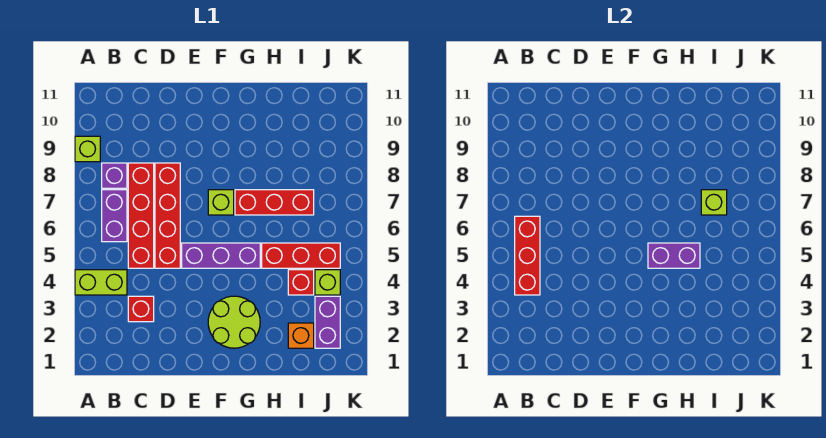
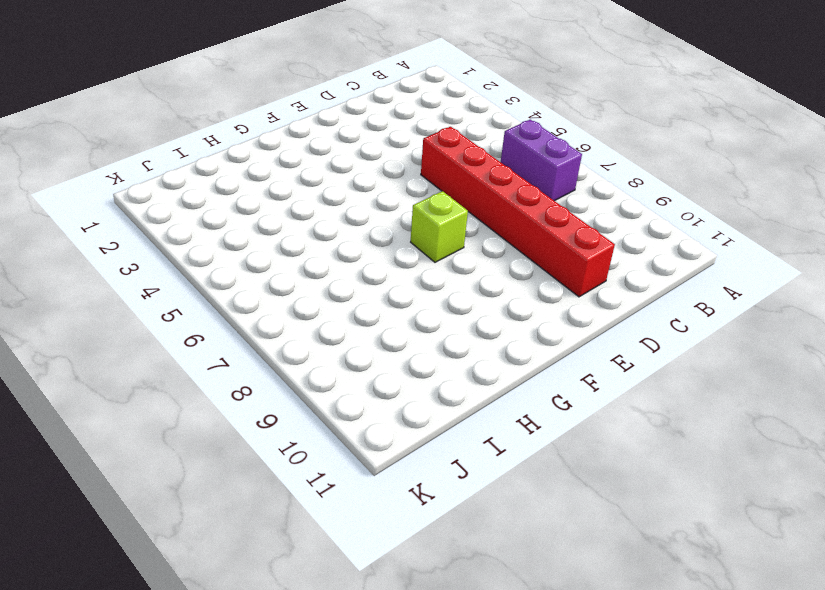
red 1x6 brick [421,127,615,297] -> red 1x4 brick [155,163,180,268]
none -> lime 1x2 brick [75,270,127,295]
none -> lime 1x1 brick [75,136,100,162]
none -> purple 1x1 brick [102,163,127,188]

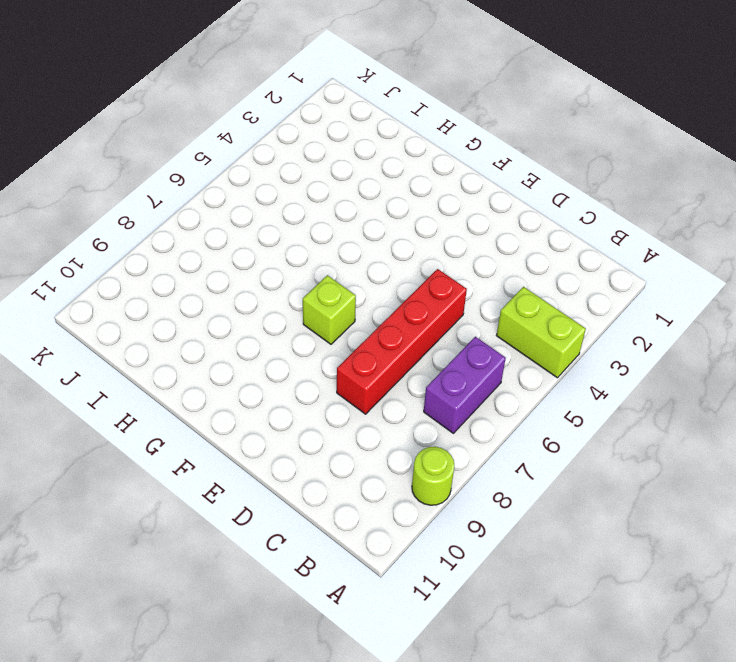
lime 1x1 round brick [412,447,454,505] -> lime 1x1 brick [75,136,100,162]
none -> purple 1x1 brick [102,163,127,188]
none -> red 1x1 brick [128,296,154,322]
none -> red 1x4 brick [128,163,154,268]

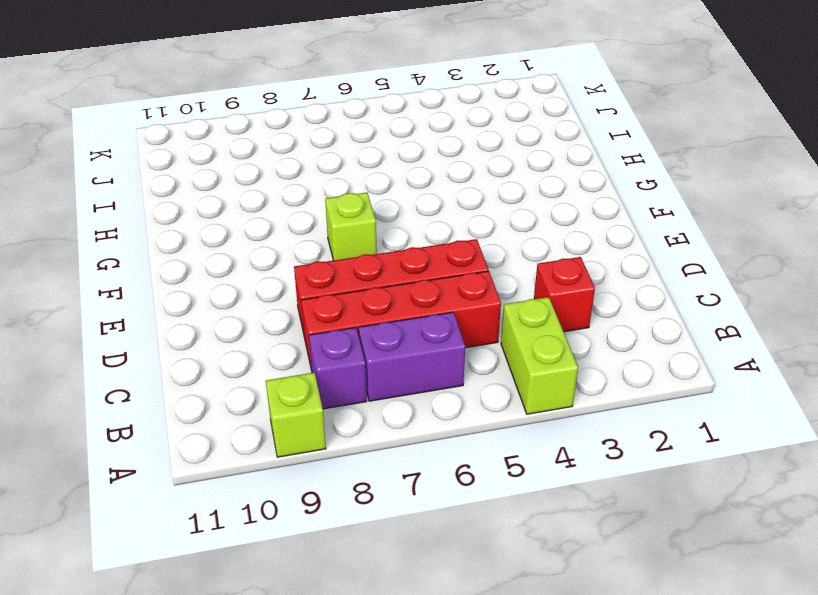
none -> purple 1x3 brick [182,243,260,268]
none -> lime 2x2 round brick [208,296,260,348]
none -> red 1x3 brick [235,190,314,215]

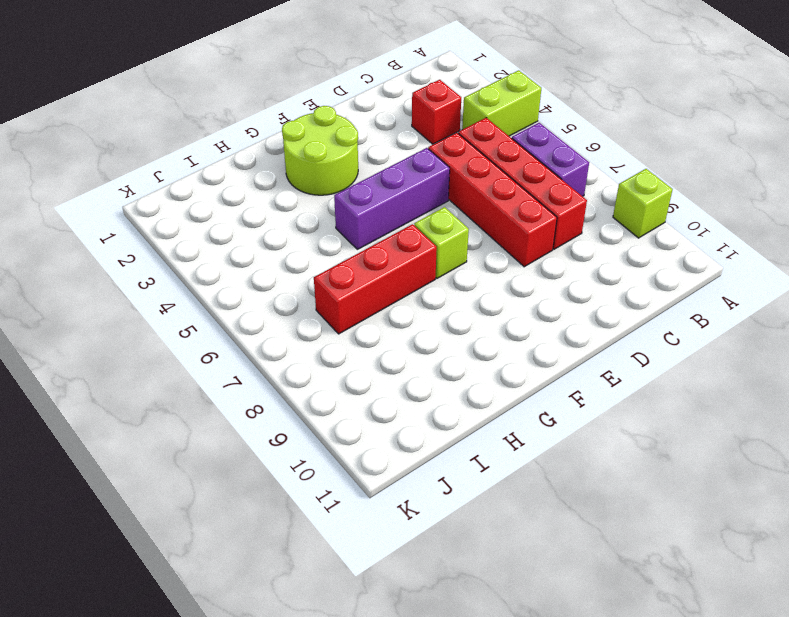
none -> purple 1x1 brick [102,163,127,188]
none -> red 1x3 brick [262,243,340,268]
none -> orange 1x1 brick [288,323,314,348]

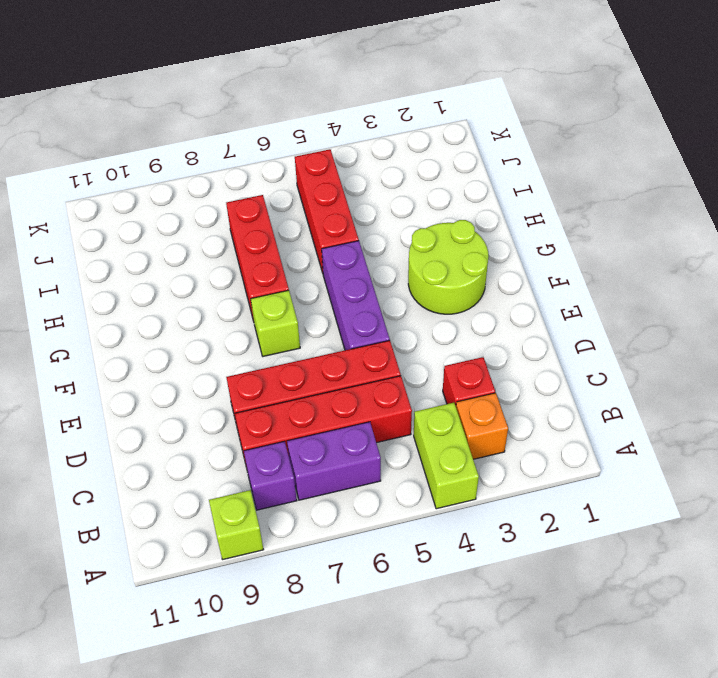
orange 1x1 brick [456,393,508,459] -> orange 1x1 brick moved to [288,323,314,348]
none -> red 1x1 brick [288,270,314,295]
none -> purple 1x2 brick [315,296,340,348]
none -> lime 1x1 brick [315,270,340,295]

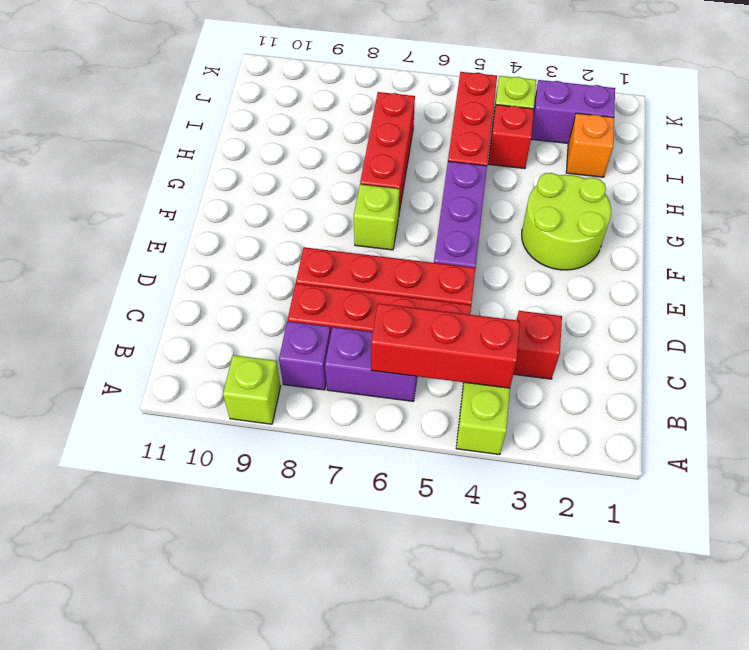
none -> purple 1x2 brick [648,243,700,268]
none -> lime 1x1 brick [701,190,727,215]

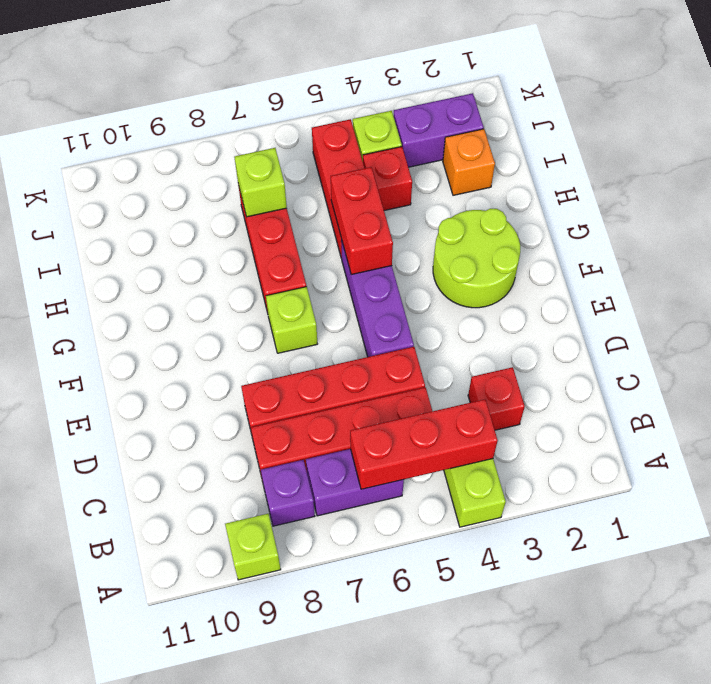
red 1x2 brick [331,167,393,275] -> purple 1x2 brick [648,243,700,268]

